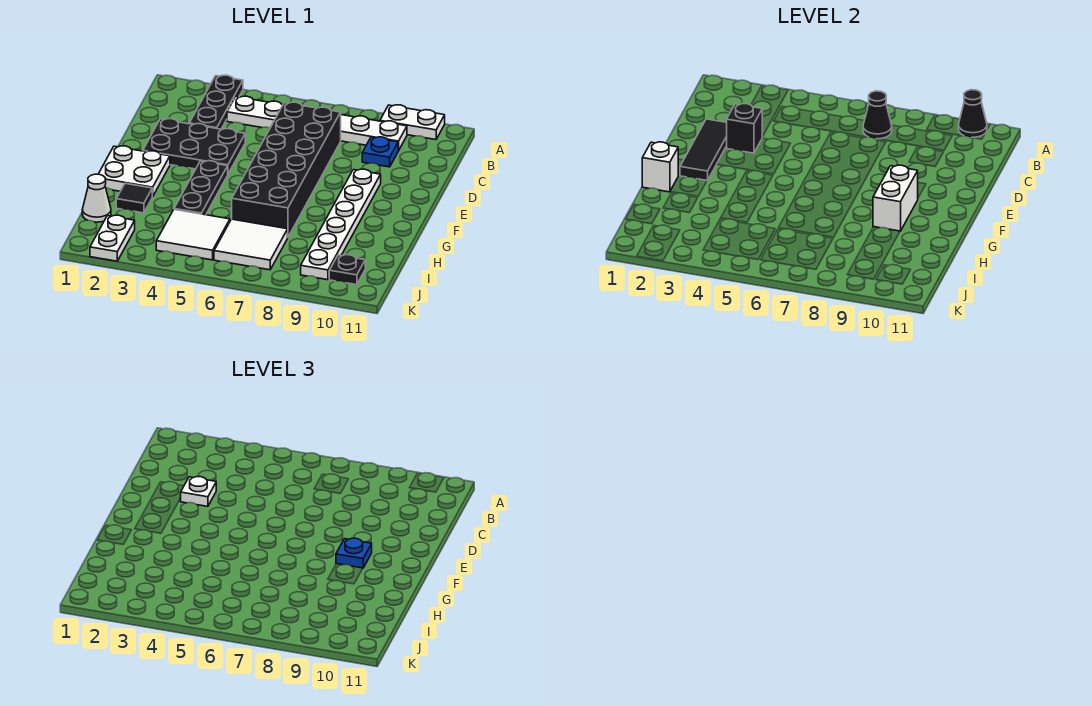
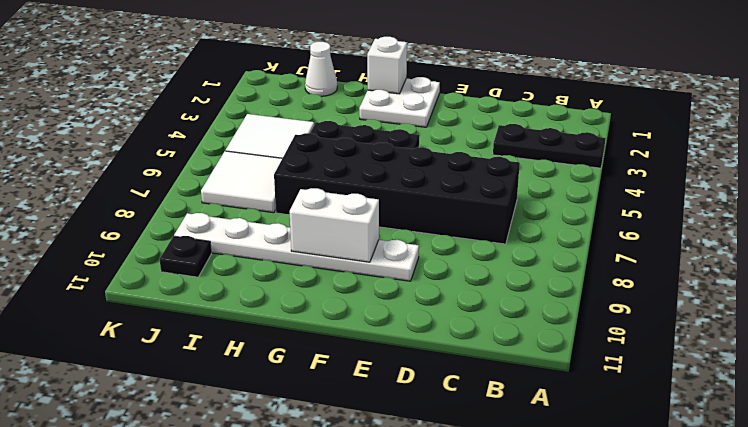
none -> white 1x2 plate [380,105,445,140]
none -> white 1x6 plate [227,96,407,151]
none -> blue 1x1 plate [362,137,398,167]

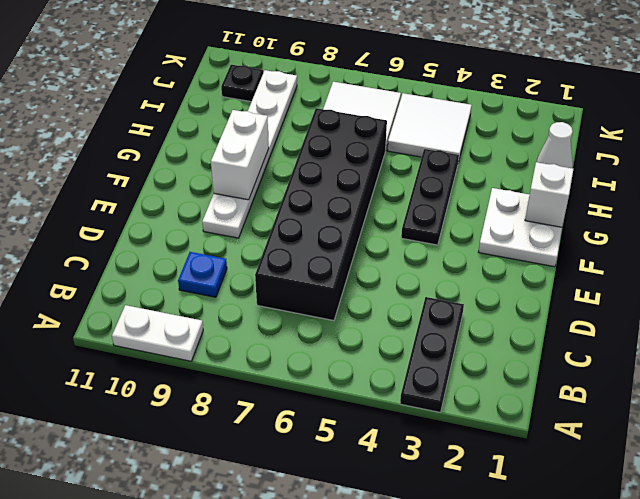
none -> white 1x6 plate [227,96,407,151]
none -> black 2x3 plate [143,119,245,174]
none -> black 1x1 tile [116,183,152,213]

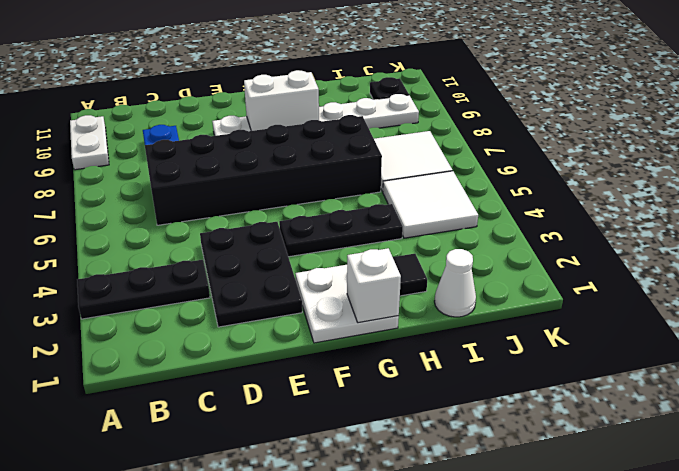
none -> white 1x6 plate [227,96,407,151]
none -> white 1x2 plate [90,215,135,261]
none -> black 1x1 cone [958,90,987,138]

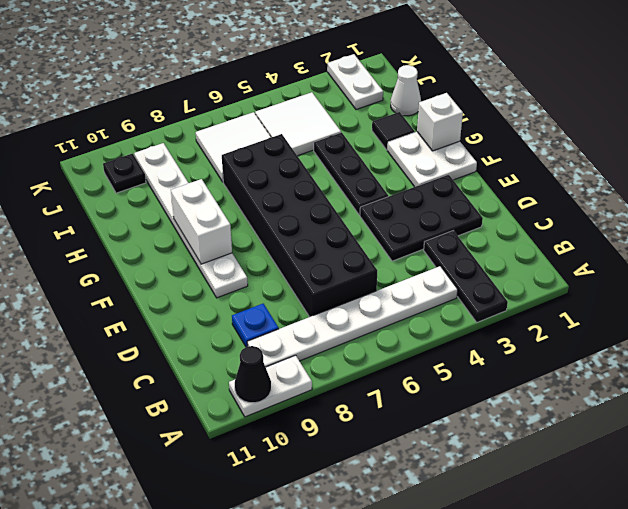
none -> black 1x1 cone [863,91,892,139]
none -> black 1x3 tile [680,119,727,181]
none -> black 1x1 brick [727,104,762,153]

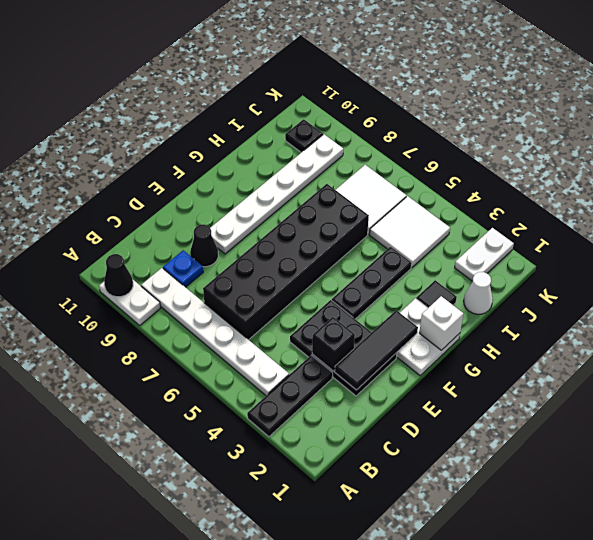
black 1x1 cone [190,225,218,267] -> black 1x1 cone moved to [863,91,892,139]
none -> white 1x2 brick [873,165,918,231]
none -> white 1x1 plate [180,477,216,506]
none -> blue 1x1 plate [336,538,372,568]

